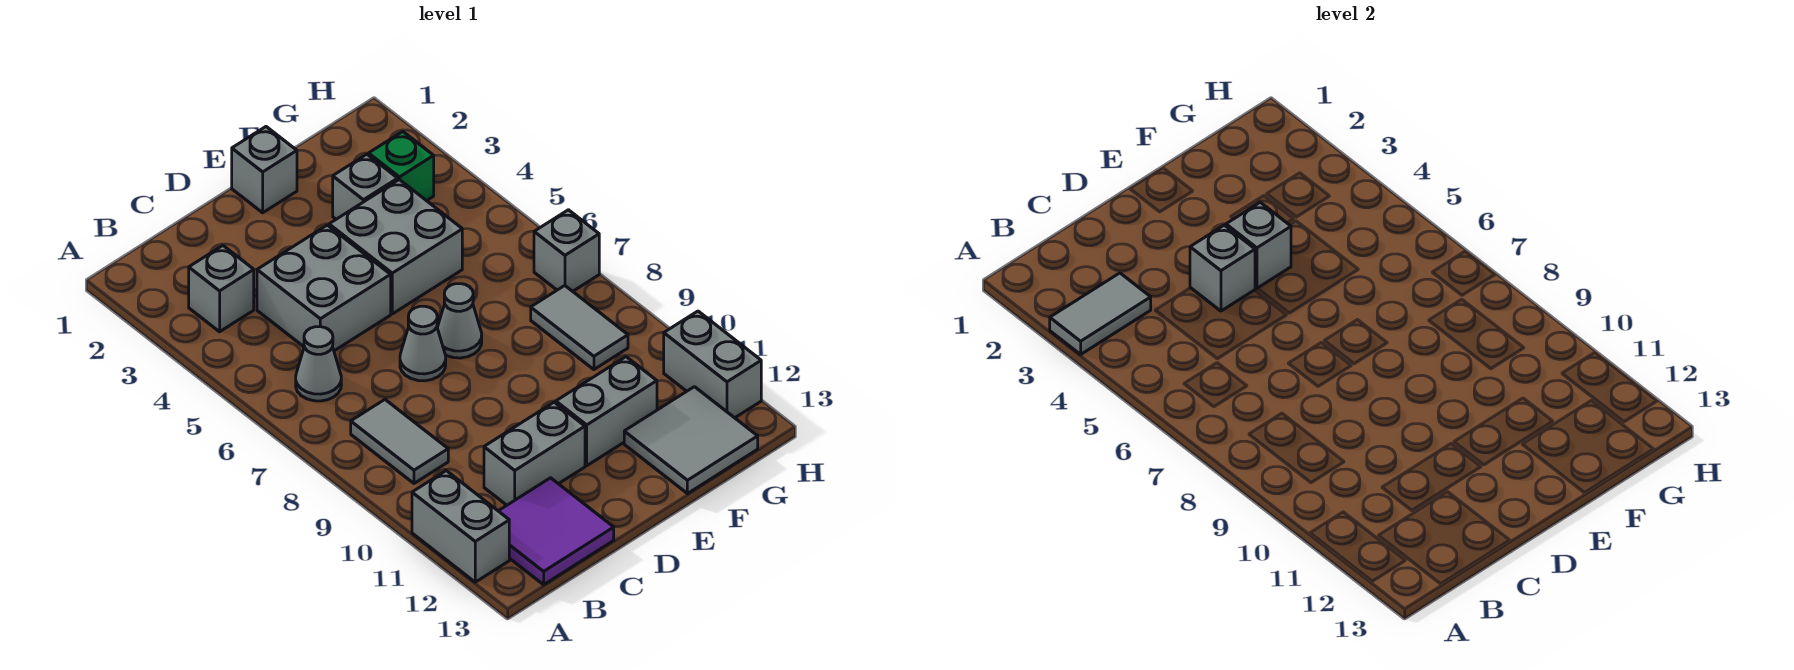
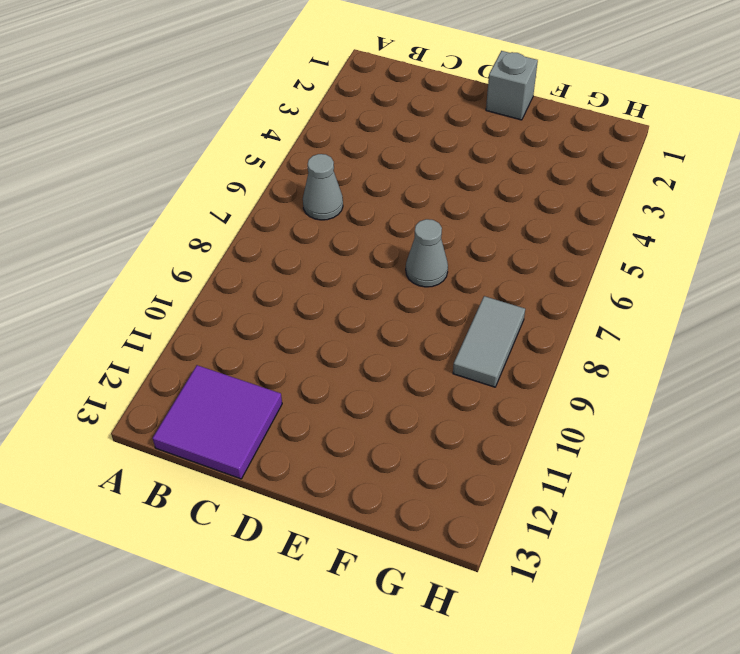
none -> grey 1x2 brick [412,471,509,582]
none -> grey 1x1 brick [189,246,254,332]
none -> grey 1x2 tile [351,400,448,483]

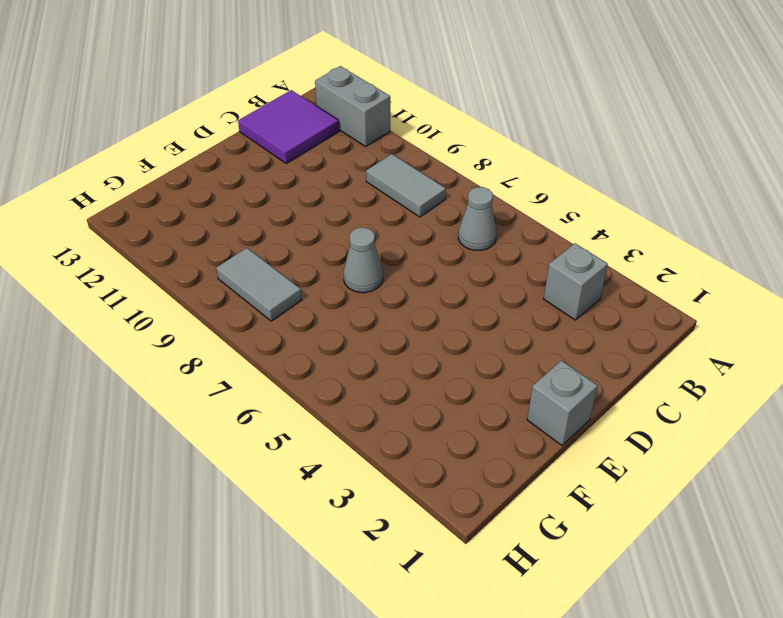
none -> grey 2x2 brick [257,225,391,351]
none -> grey 1x2 brick [484,402,585,505]
none -> grey 1x1 cone [400,306,446,381]

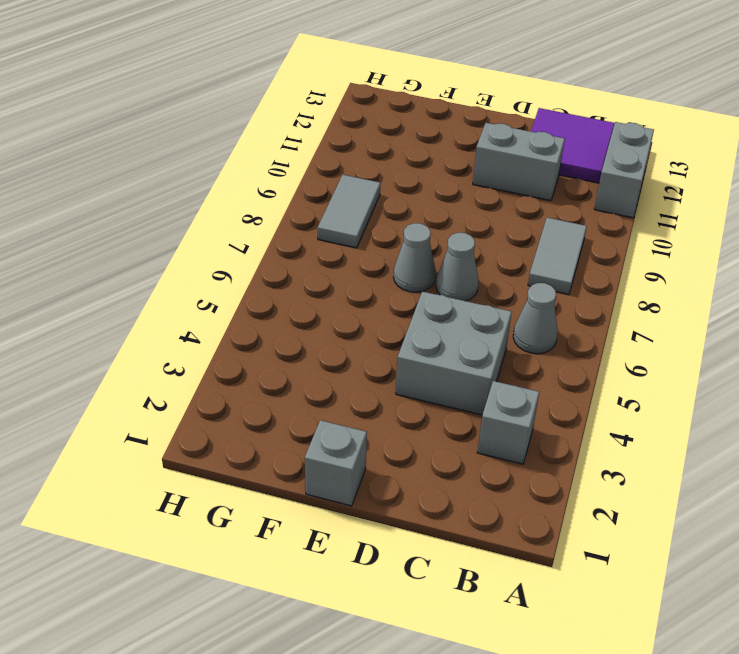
none -> grey 2x2 brick [329,180,462,314]
none -> grey 1x2 brick [556,357,657,466]
none -> grey 1x1 brick [333,154,398,219]

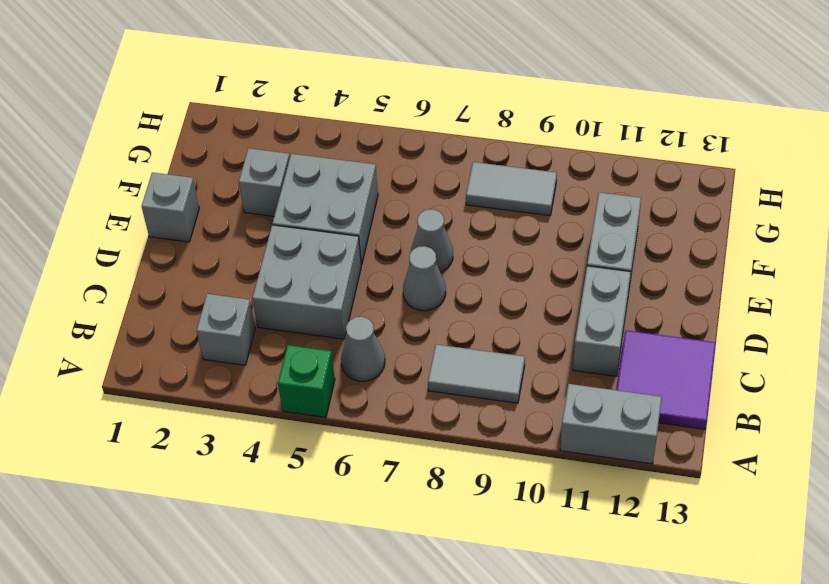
green 1x1 brick [278,345,335,418] -> green 1x1 brick moved to [369,132,434,201]
none -> grey 2x2 tile [624,387,758,494]
none -> grey 1x1 brick [534,210,599,291]
none -> grey 1x2 brick [664,311,761,418]

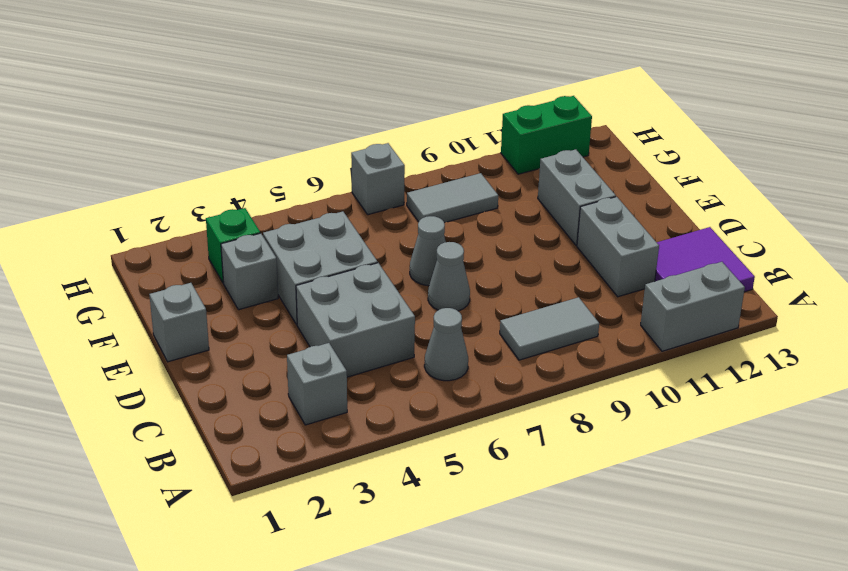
green 1x2 brick [501,96,592,174] -> grey 1x2 brick [664,311,761,418]
none -> grey 2x2 tile [624,387,758,494]
none -> grey 1x2 tile [1050,273,1151,354]
none -> grey 1x1 brick [1190,225,1255,311]

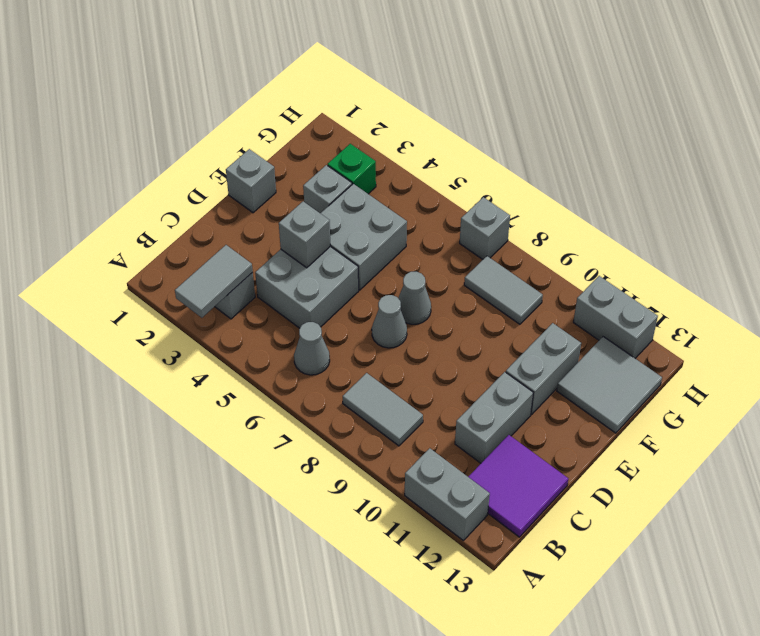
none -> grey 1x1 brick [1226,202,1291,289]

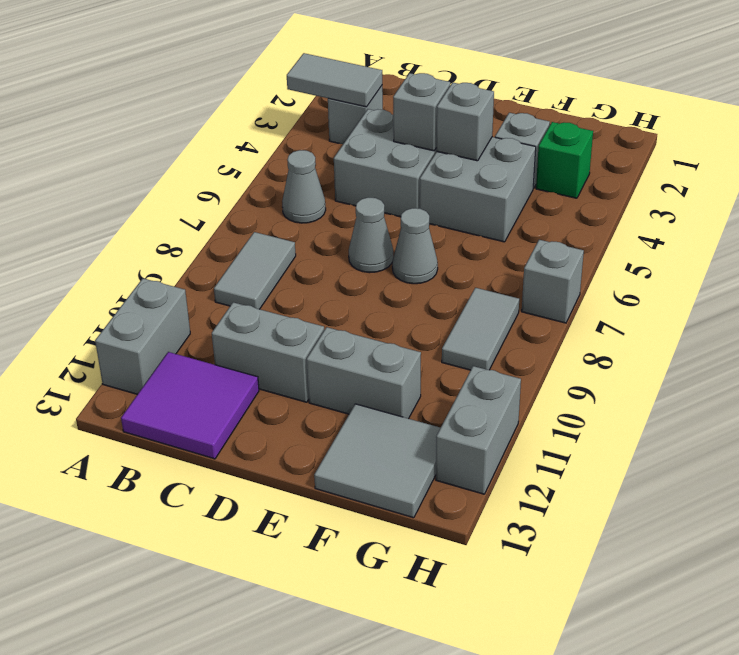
none -> grey 1x1 brick [232,127,297,213]

